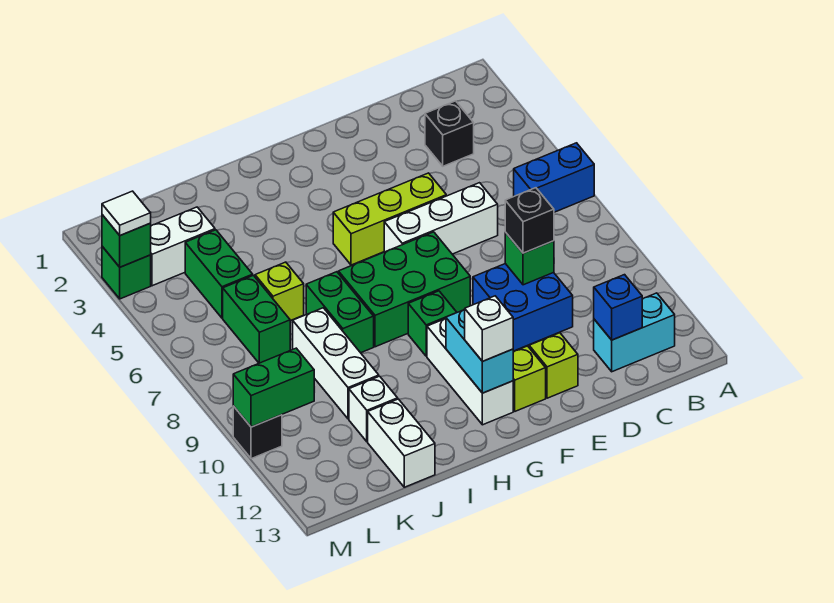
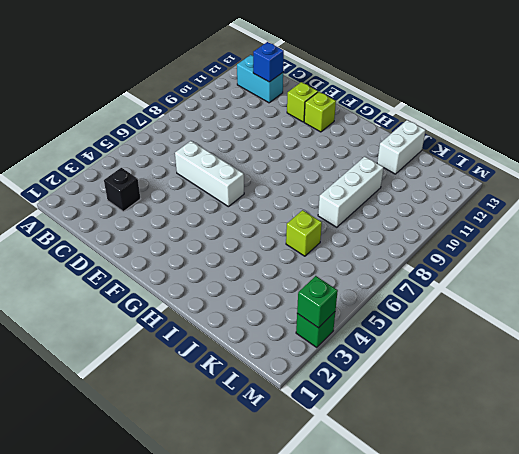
none -> blue 1x2 brick [514,143,594,212]
none -> blue 2x2 brick [473,264,573,351]
none -> lime 1x3 brick [333,173,446,265]

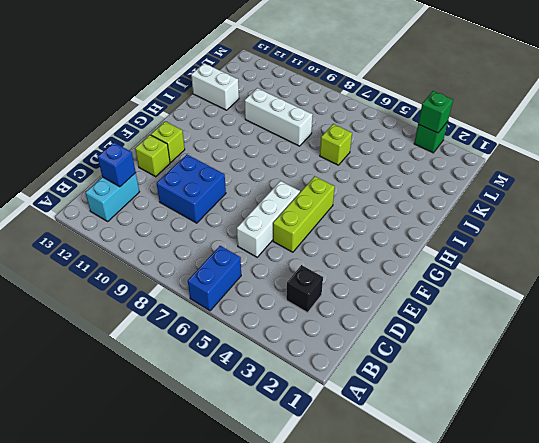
none -> green 2x3 brick [338,232,470,347]
none -> green 1x1 brick [408,291,457,356]
none -> white 1x3 brick [427,318,513,425]

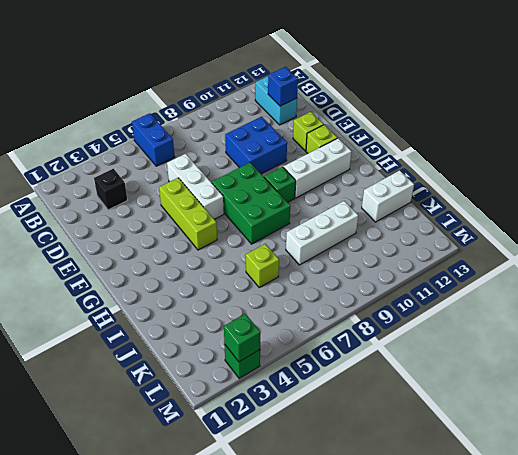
none -> green 1x2 brick [306,272,374,353]
none -> white 1x1 brick [349,376,398,442]
none -> white 1x2 brick [151,207,215,286]

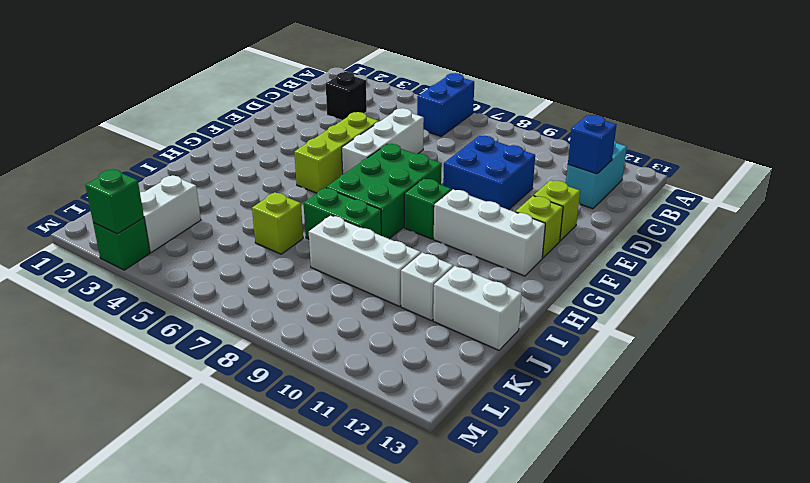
none -> green 1x2 brick [185,230,253,318]
none -> green 1x2 brick [223,275,290,363]
none -> black 1x1 brick [233,406,282,459]

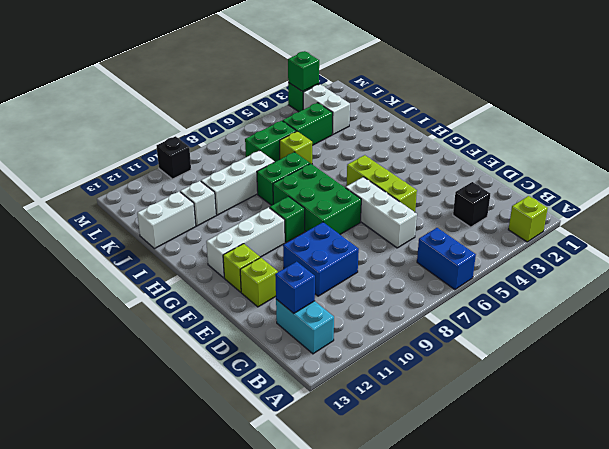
lime 1x1 brick [508,196,548,242] -> none
none -> green 1x1 brick [505,232,554,285]
none -> cyan 1x2 brick [446,309,513,393]
none -> green 1x2 brick [233,348,314,427]

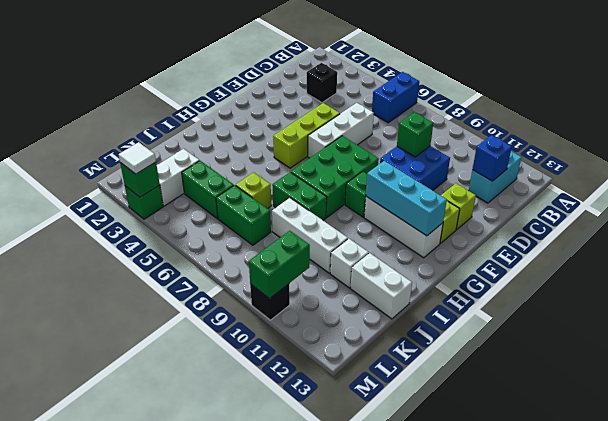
cyan 1x3 brick [366,161,447,236] -> cyan 1x2 brick [446,309,513,393]
none -> black 1x1 brick [505,188,554,253]
none -> white 1x1 brick [465,296,513,361]

